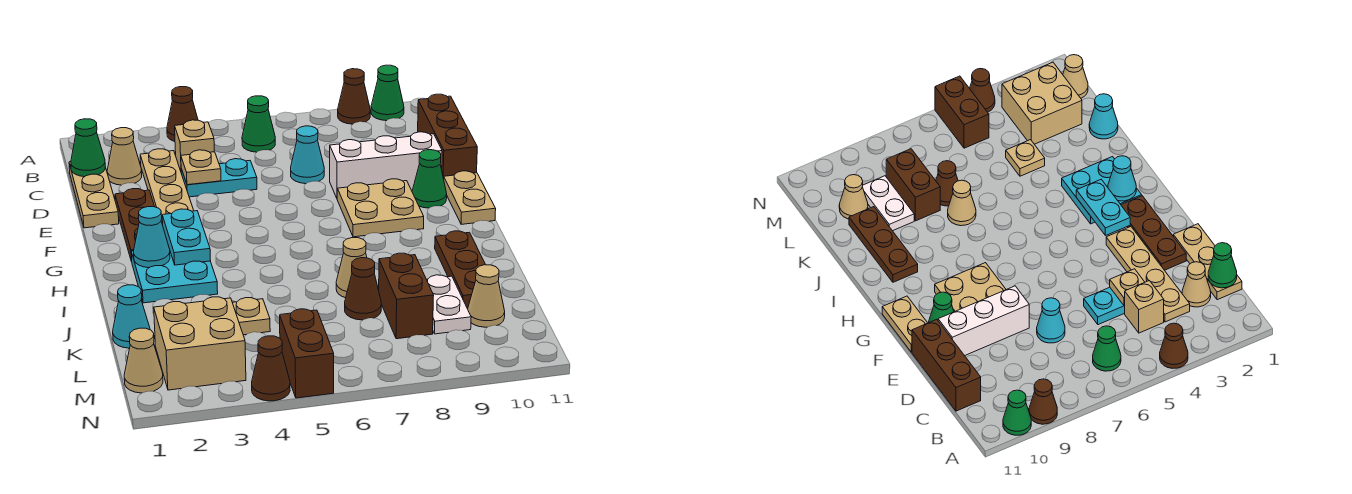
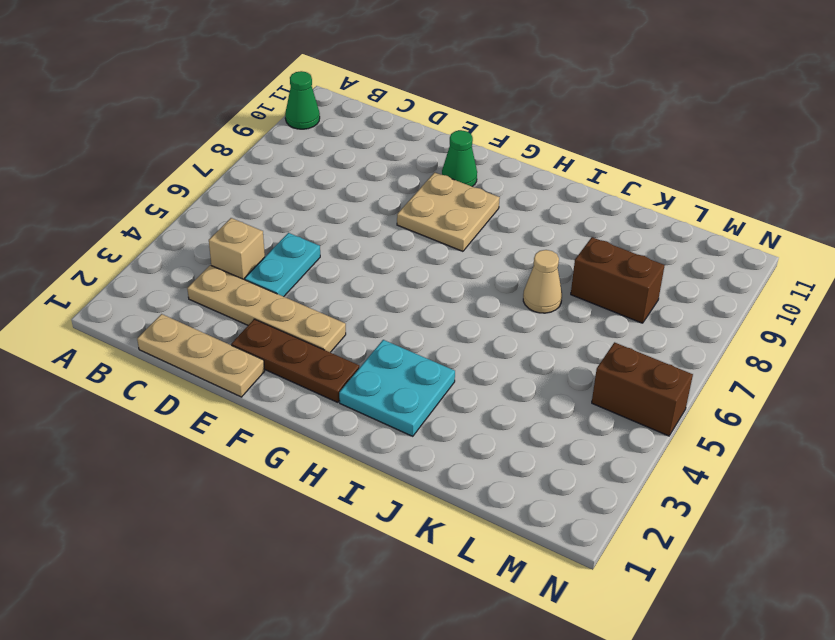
none -> brown 1x1 cone [167,87,198,141]
none -> brown 1x1 cone [338,69,370,124]
none -> green 1x1 cone [242,96,275,152]
none -> tan 1x1 cone [107,128,142,185]

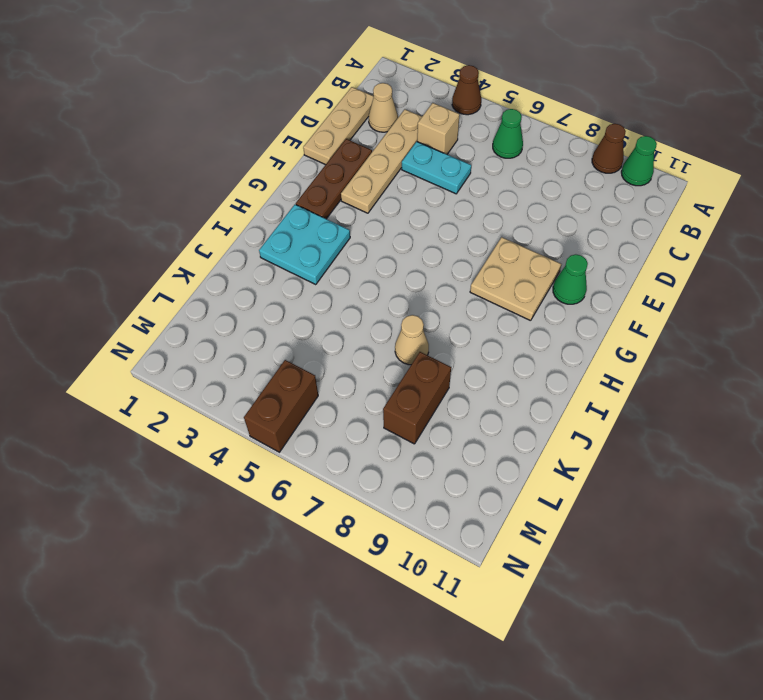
none -> brown 1x3 brick [418,94,477,179]
none -> cyan 1x1 cone [291,126,324,184]
none -> white 1x3 brick [330,132,442,198]
none -> tan 1x2 plate [444,171,496,224]

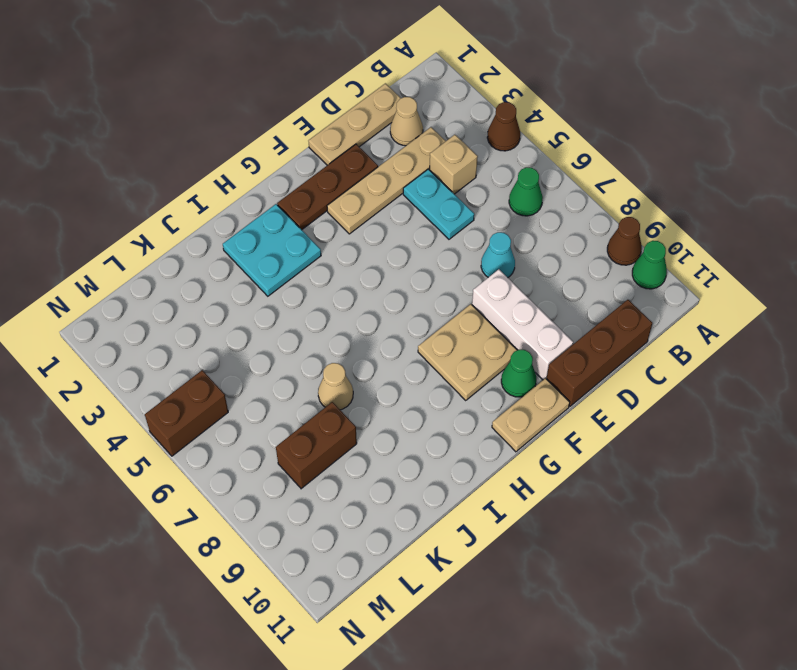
none -> brown 1x3 plate [435,231,485,308]
none -> cyan 1x1 cone [113,285,150,348]
none -> tan 1x1 plate [232,298,270,335]
none -> brown 1x1 cone [345,258,381,320]

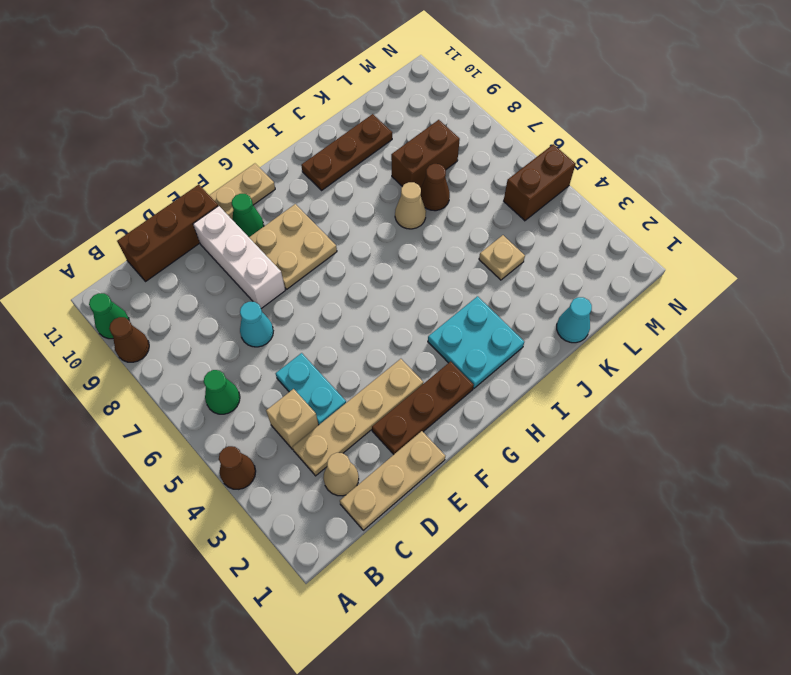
none -> white 1x2 plate [427,275,471,334]
none -> tan 2x2 brick [154,297,246,390]
none -> tan 1x1 cone [468,265,505,327]
none -> tan 1x1 cone [124,328,163,393]

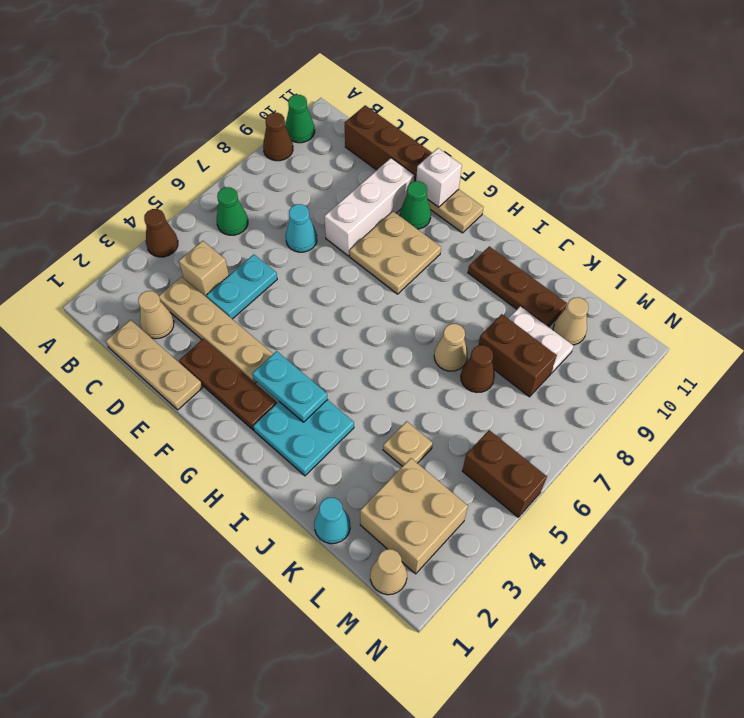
white 1x1 brick [416,148,462,207] -> none
none -> brown 1x1 cone [252,336,290,401]
none -> green 1x1 cone [71,119,105,177]
none -> tan 1x1 plate [181,150,221,185]
none -> cyan 1x1 cone [134,207,170,268]

